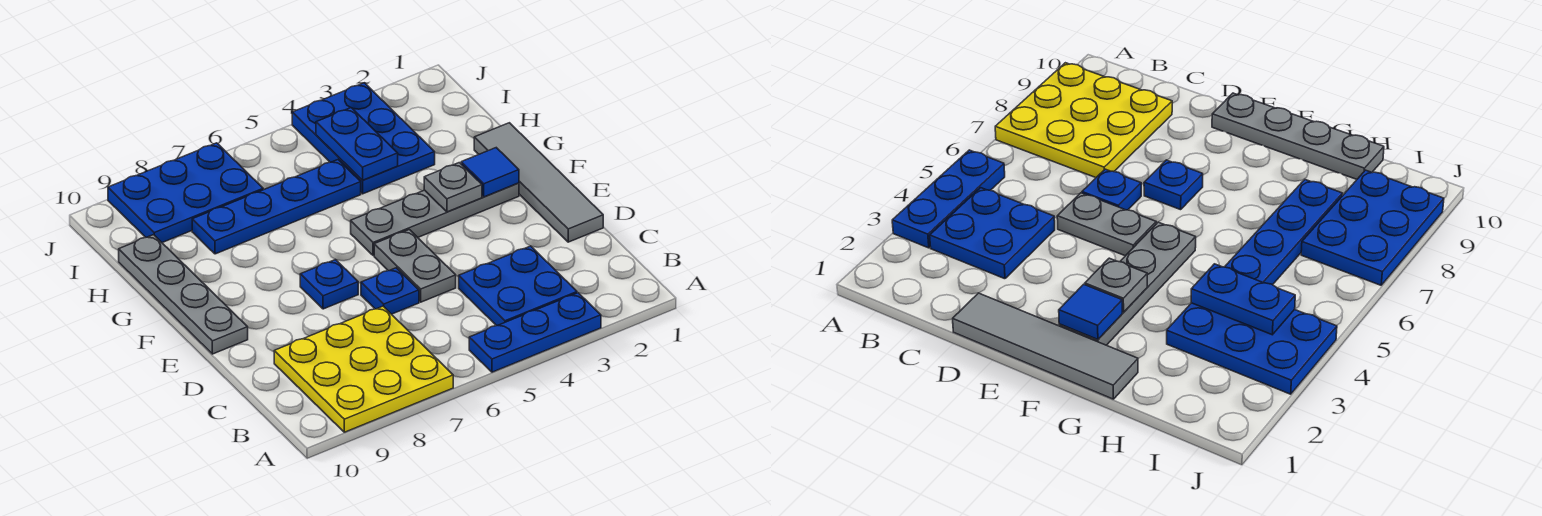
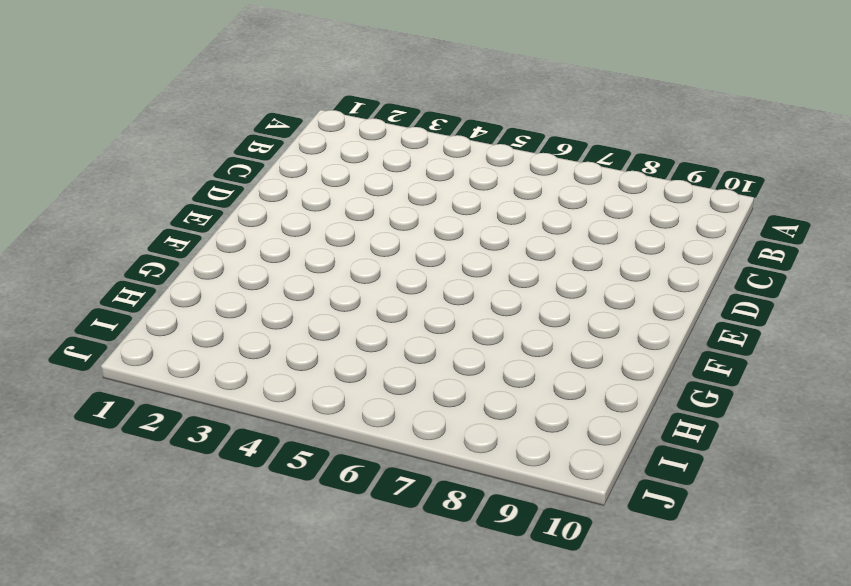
none -> blue 1x3 plate [469,293,601,372]
none -> yellow 3x3 plate [274,306,453,432]
none -> blue 2x2 plate [459,246,577,326]

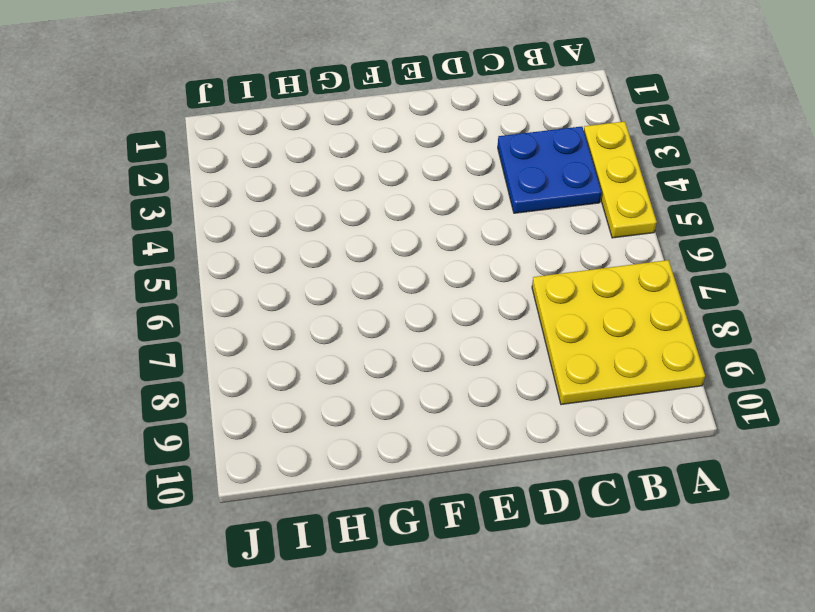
yellow 1x3 plate [584,121,657,238] -> blue 1x3 plate [469,293,601,372]
none -> grey 1x4 tile [474,123,603,242]
none -> grey 1x2 plate [374,230,456,302]
none -> blue 1x1 plate [361,268,419,314]

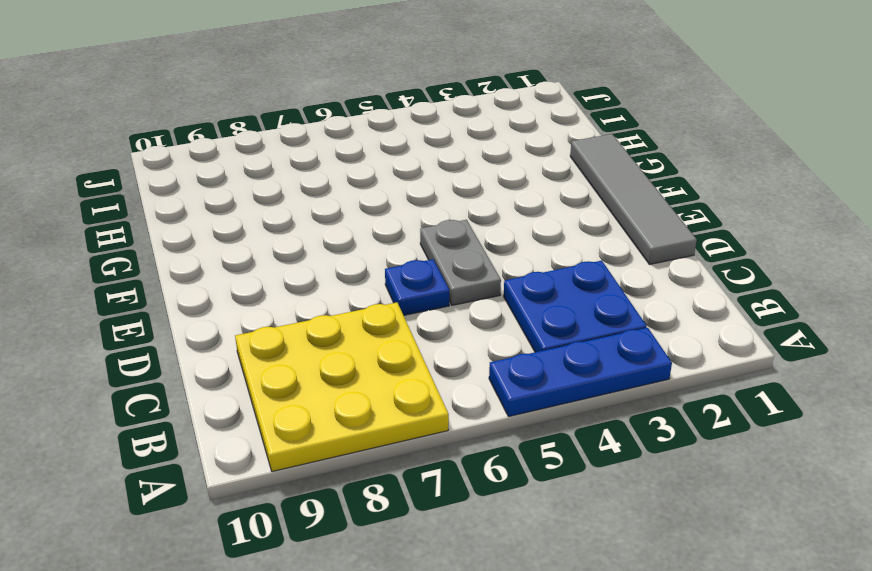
none -> blue 1x1 plate [300,259,358,309]
none -> grey 1x4 plate [119,235,248,354]
none -> grey 1x4 plate [351,183,519,256]

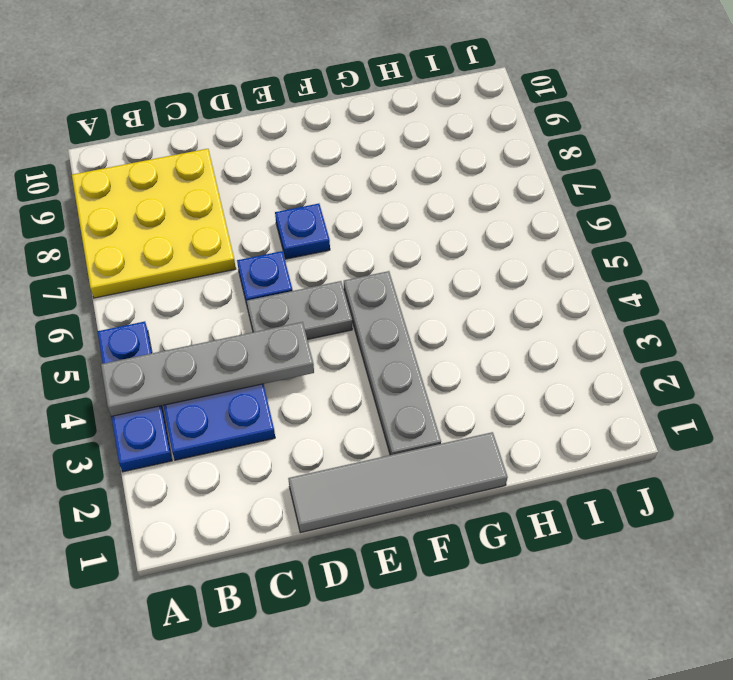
grey 1x4 plate [101,322,314,416] -> grey 1x4 plate moved to [119,235,248,354]
none -> blue 2x3 plate [292,83,435,194]
none -> blue 1x4 plate [192,160,361,254]
none -> blue 2x3 plate [108,143,263,243]

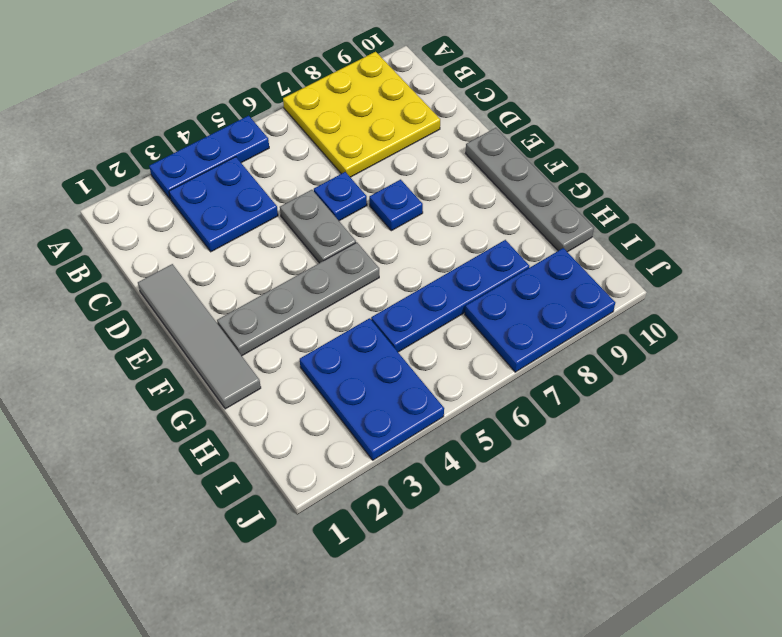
none -> blue 1x1 tile [461,148,519,197]
none -> grey 1x1 plate [424,163,482,212]
none -> blue 1x2 plate [316,108,398,180]

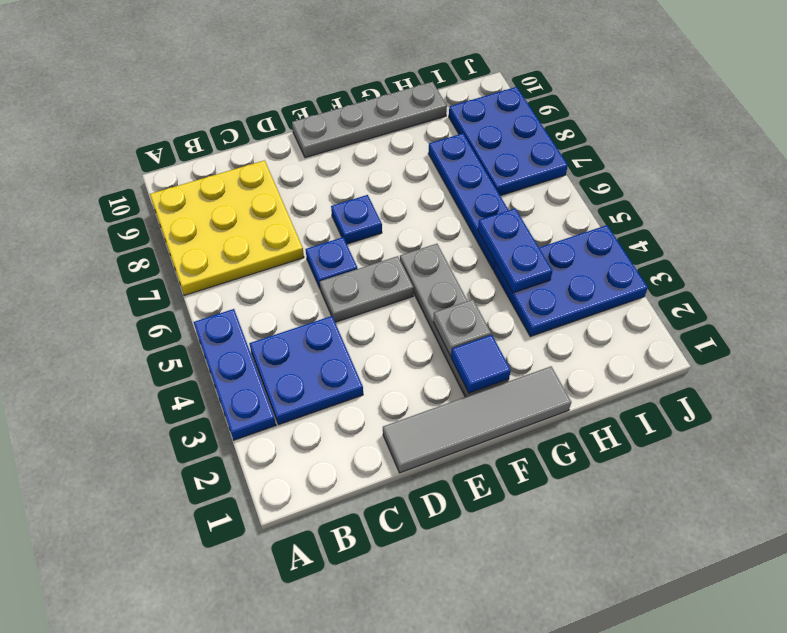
blue 1x2 plate [478,208,552,293] -> blue 1x2 plate turned to [316,108,398,180]

